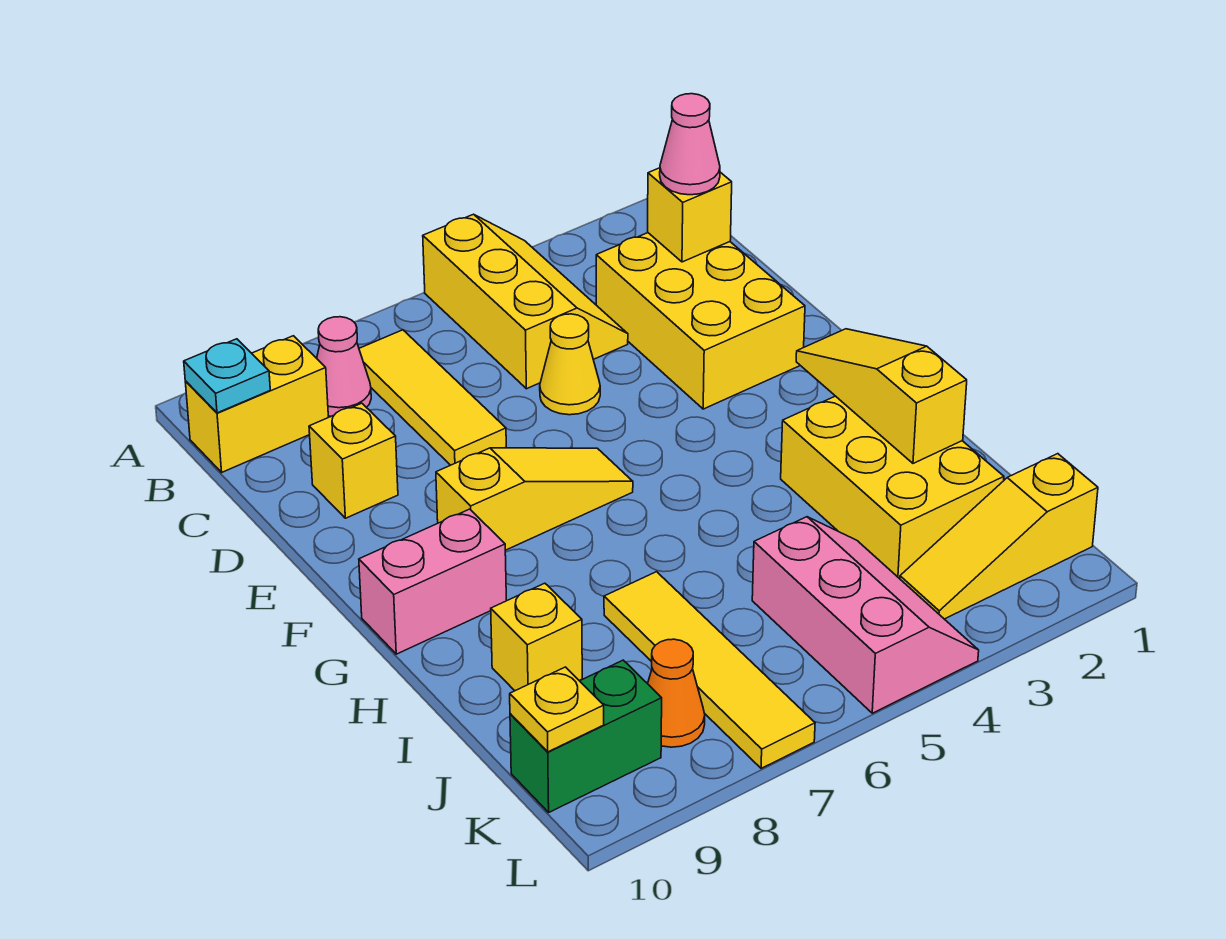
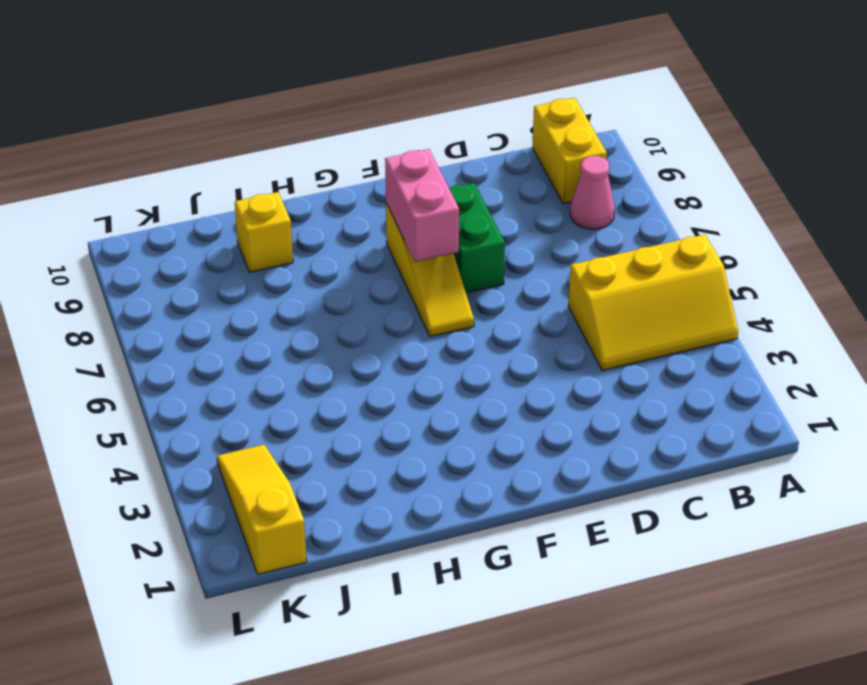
green 1x2 brick [449,183,505,293] -> green 1x2 brick moved to [510,660,662,812]
pink 1x2 brick [385,149,459,262] -> pink 1x2 brick moved to [359,509,506,654]
none -> yellow 1x3 tile [359,330,506,465]
none -> yellow 2x3 brick [596,233,805,409]
none -> yellow 1x1 cone [540,314,600,415]

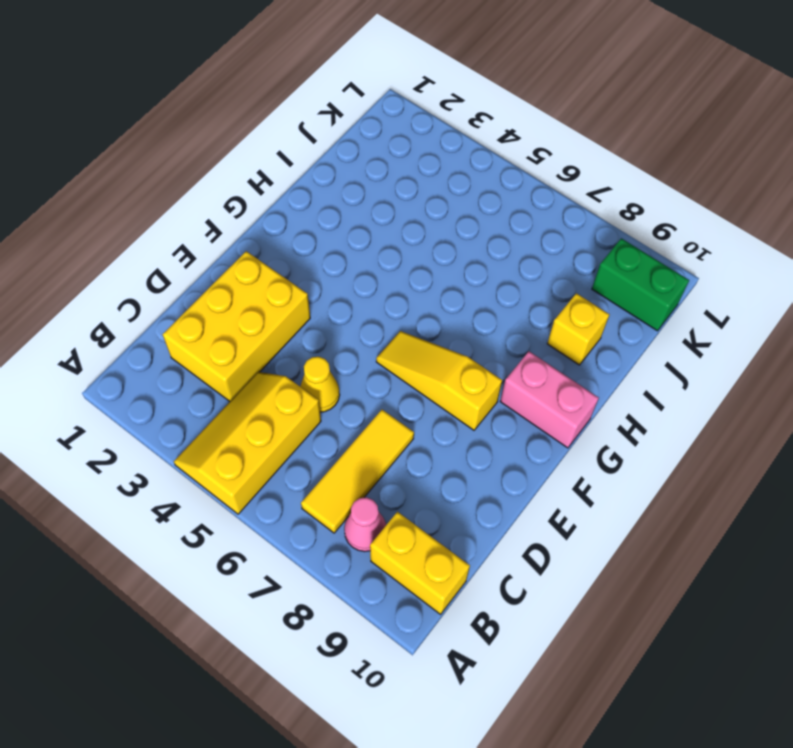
none -> yellow 1x1 brick [309,403,398,518]
none -> yellow 2x3 brick [781,396,1004,579]
none -> yellow 1x4 tile [604,572,815,768]

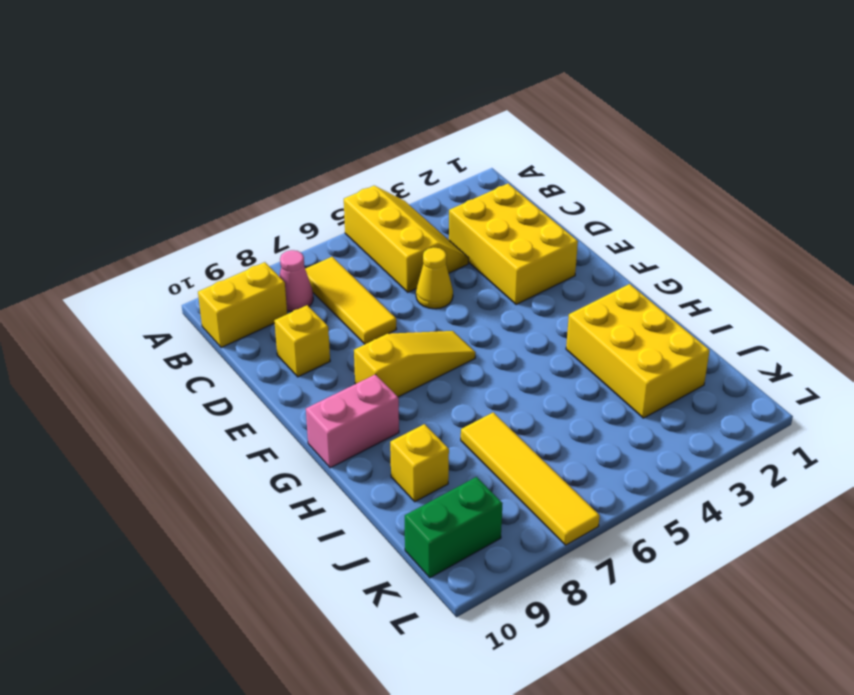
none -> pink 2x3 slope [752,517,979,713]
none -> yellow 1x3 slope [900,454,1098,619]
none -> orange 1x1 cone [648,639,705,747]

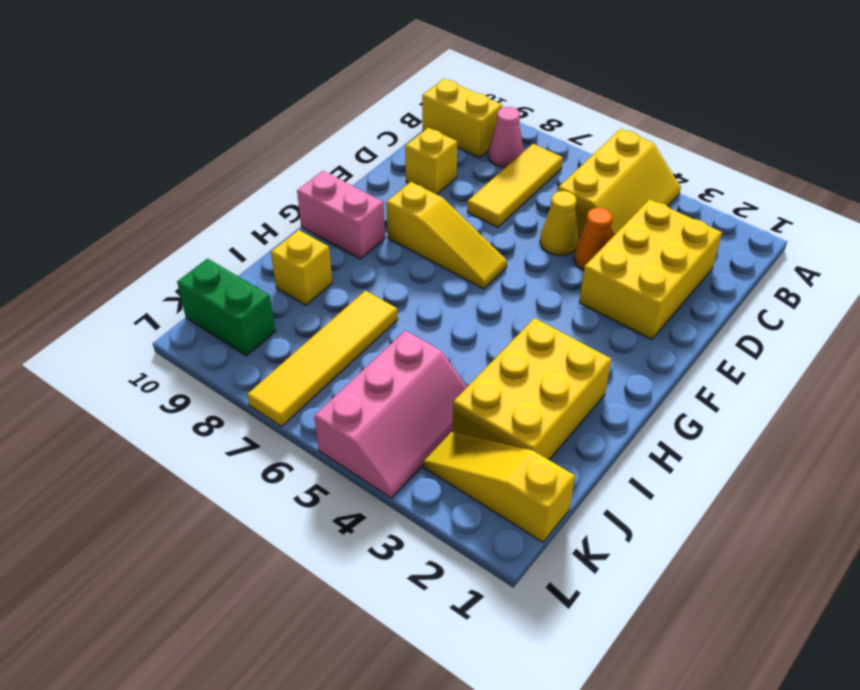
orange 1x1 cone [574,208,613,270] -> orange 1x1 cone moved to [648,639,705,747]
none -> cyan 1x1 plate [184,339,270,413]
none -> yellow 1x1 brick [648,168,732,262]
none -> yellow 1x3 slope [796,329,967,463]

